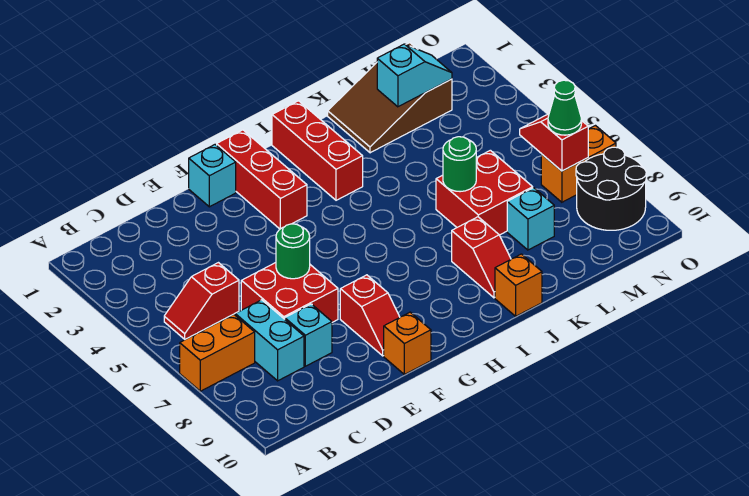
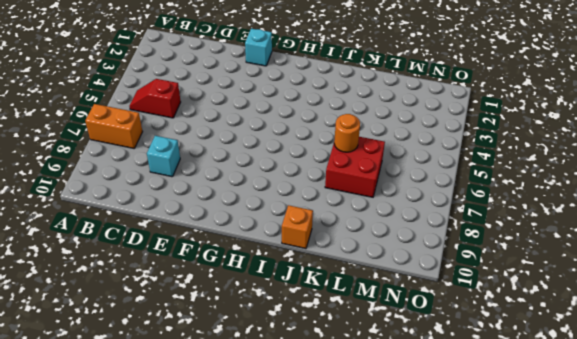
orange 1x1 round brick [334,114,360,152] -> green 1x1 round brick [443,137,476,192]
none -> cyan 1x2 brick [235,300,304,381]
none -> red 2x2 brick [241,263,338,322]
none -> red 1x2 slope [340,275,400,356]

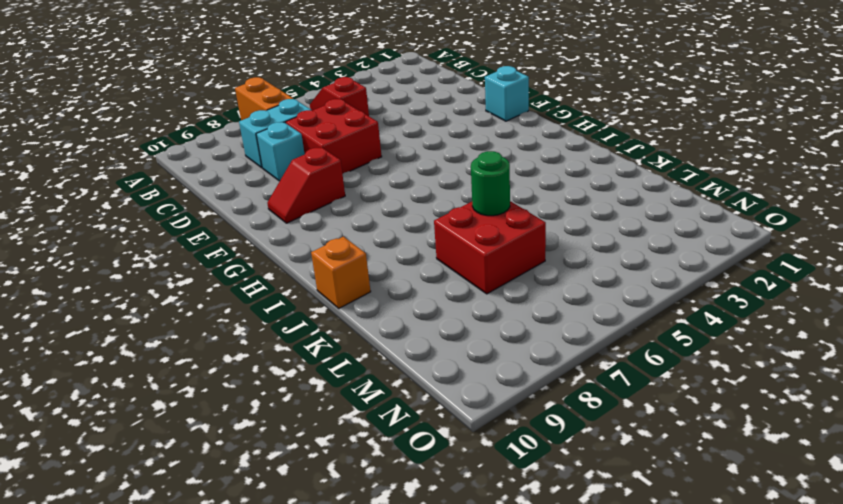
none -> orange 1x1 brick [384,312,431,375]
none -> red 1x3 brick [217,130,307,229]
none -> red 1x3 brick [272,101,363,200]

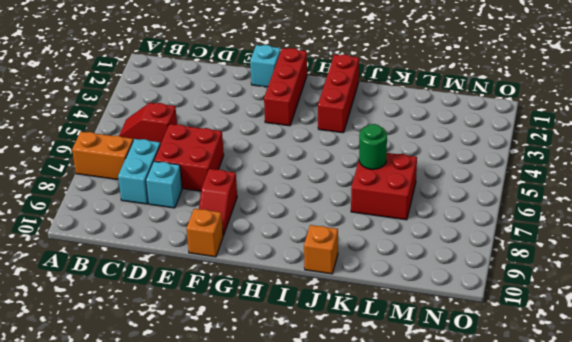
none -> red 1x2 slope [452,217,511,298]
none -> brown 2x3 slope [328,43,452,153]
none -> cyan 1x1 brick [507,188,554,250]

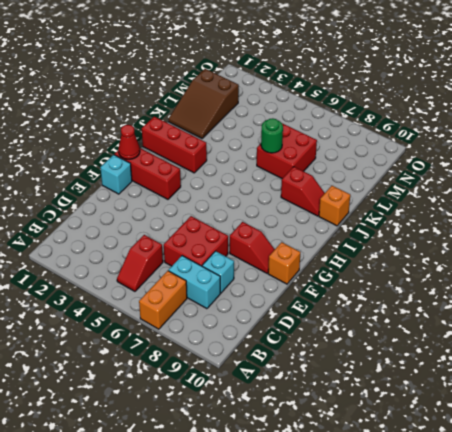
red 1x1 cone [118,125,140,159] -> none
none -> cyan 1x1 brick [507,188,554,250]
none -> orange 1x2 brick [541,126,616,202]
none -> black 2x2 round brick [576,147,646,230]

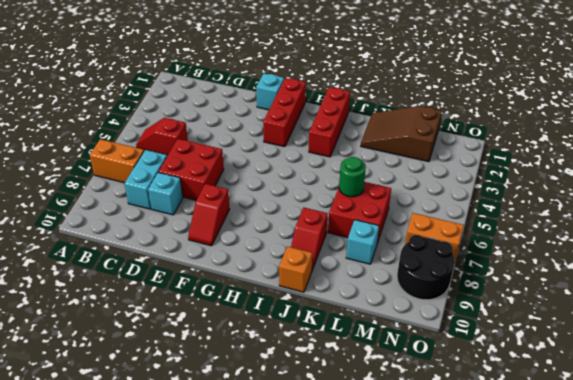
none -> orange 1x1 brick [384,312,431,375]
none -> green 1x1 round brick [276,224,310,279]
none -> cyan 1x2 slope [377,44,452,107]

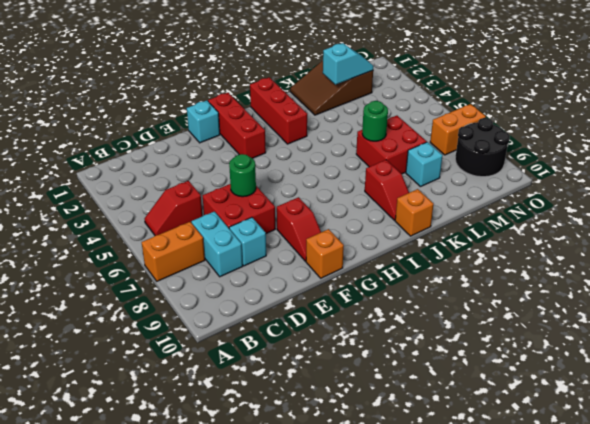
none -> red 1x2 slope [520,114,588,171]
none -> green 1x1 cone [548,80,582,135]

